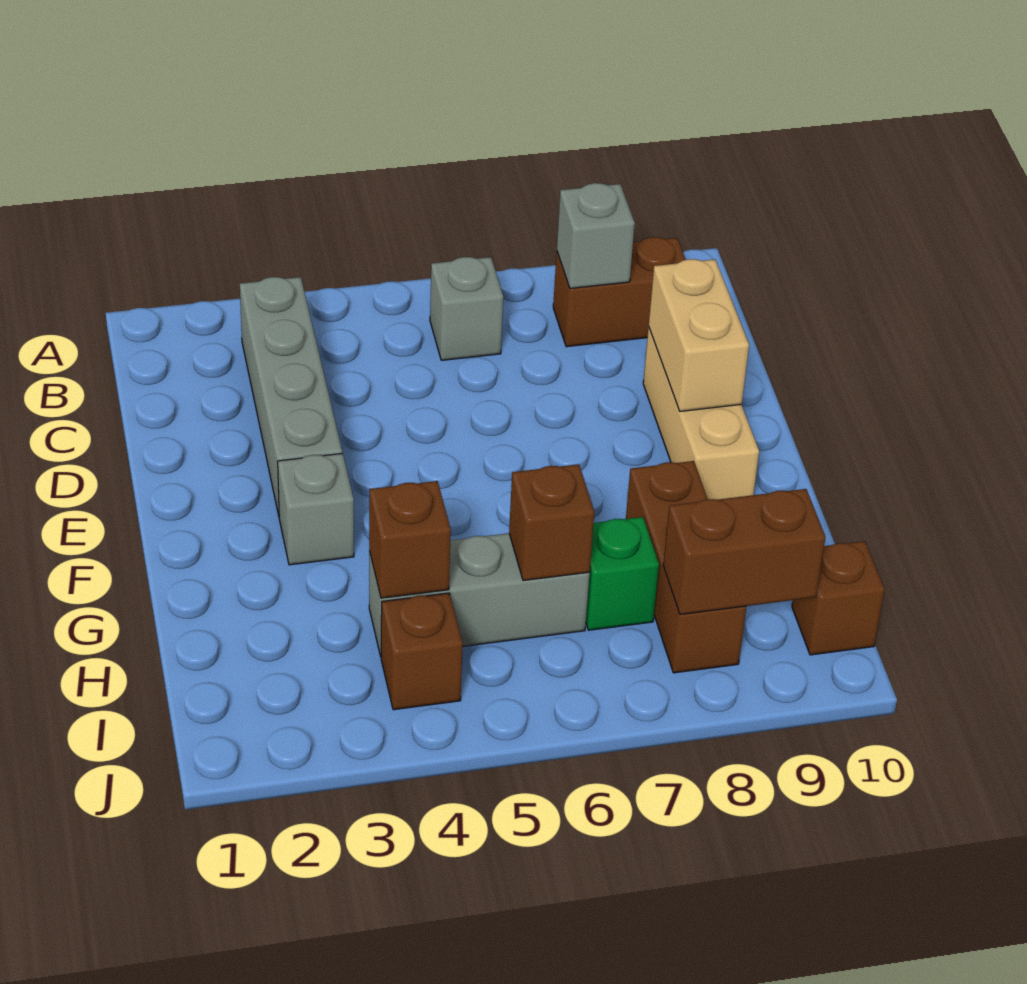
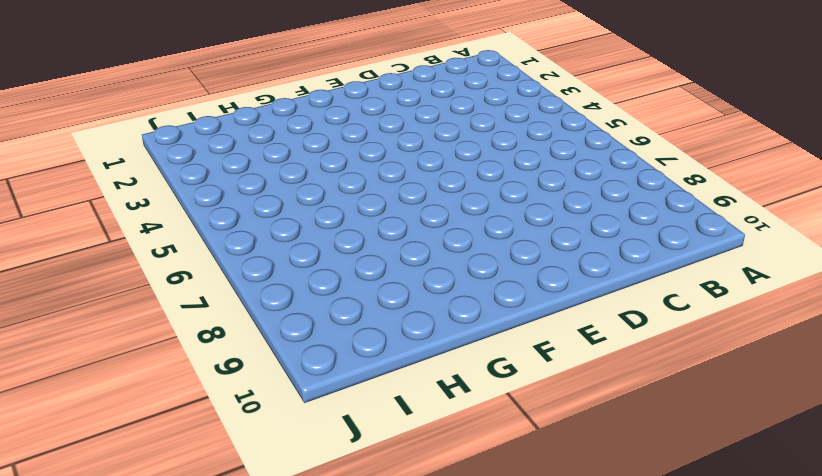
none -> grey 1x4 brick [240,277,342,515]
none -> grey 1x1 brick [430,257,503,360]
none -> brown 1x2 brick [553,237,686,347]

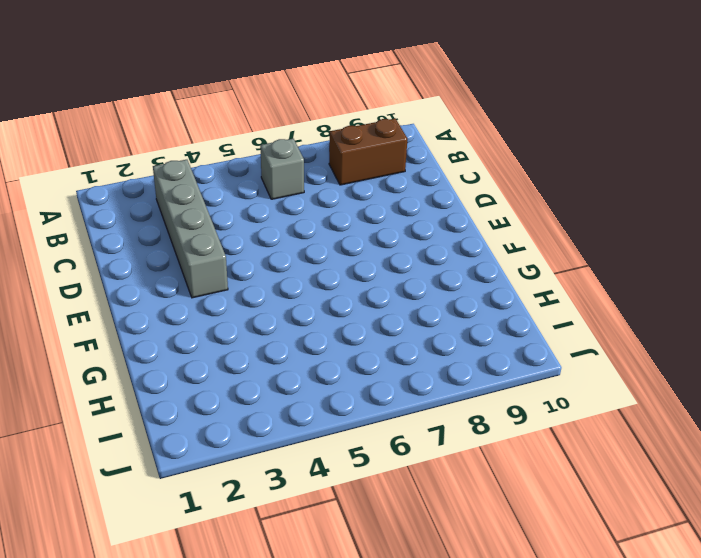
none -> tan 1x3 brick [643,327,759,500]
none -> grey 1x1 brick [278,453,354,565]
none -> brown 1x3 brick [626,461,746,673]

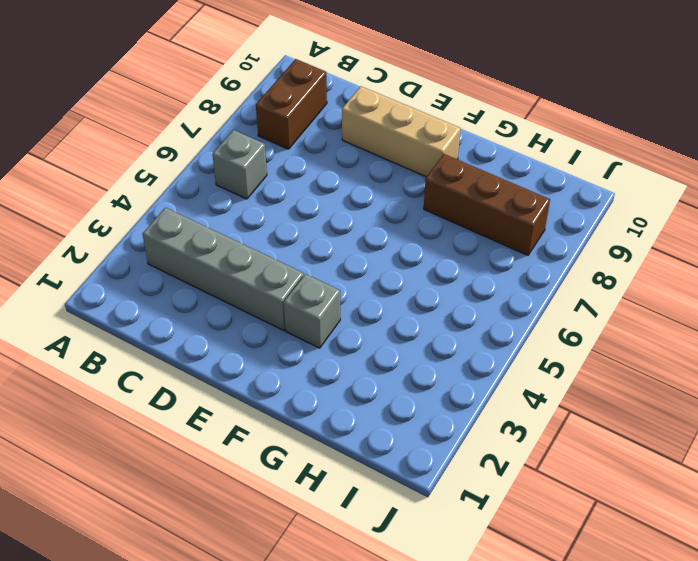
none -> grey 1x3 brick [369,533,590,656]
none -> green 1x1 brick [586,517,659,630]
none -> brown 1x1 brick [381,593,463,710]

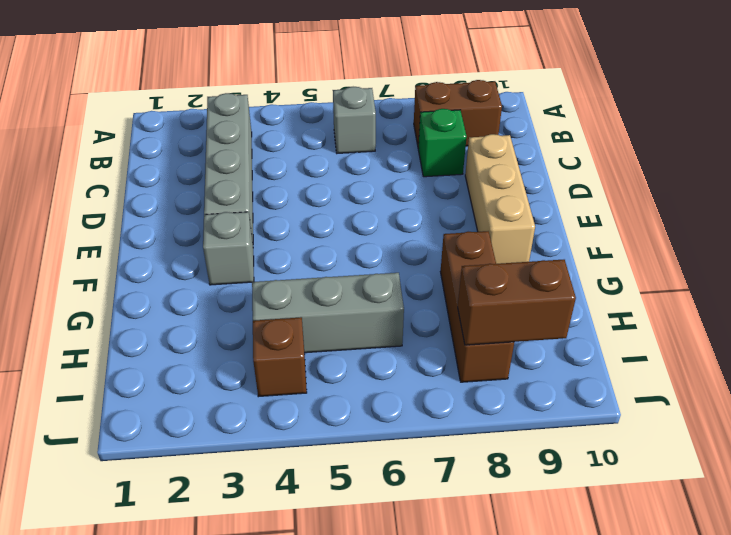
green 1x1 brick [418,109,467,177] -> green 1x1 brick moved to [586,517,659,630]
none -> brown 1x1 brick [792,541,885,655]
none -> grey 1x1 brick [557,183,635,288]
none -> tan 1x2 brick [649,259,749,411]

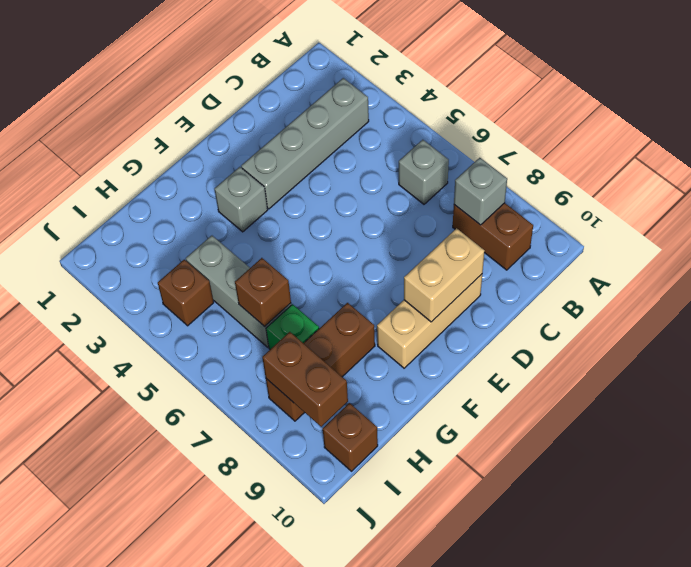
none -> brown 1x1 brick [369,481,451,598]

